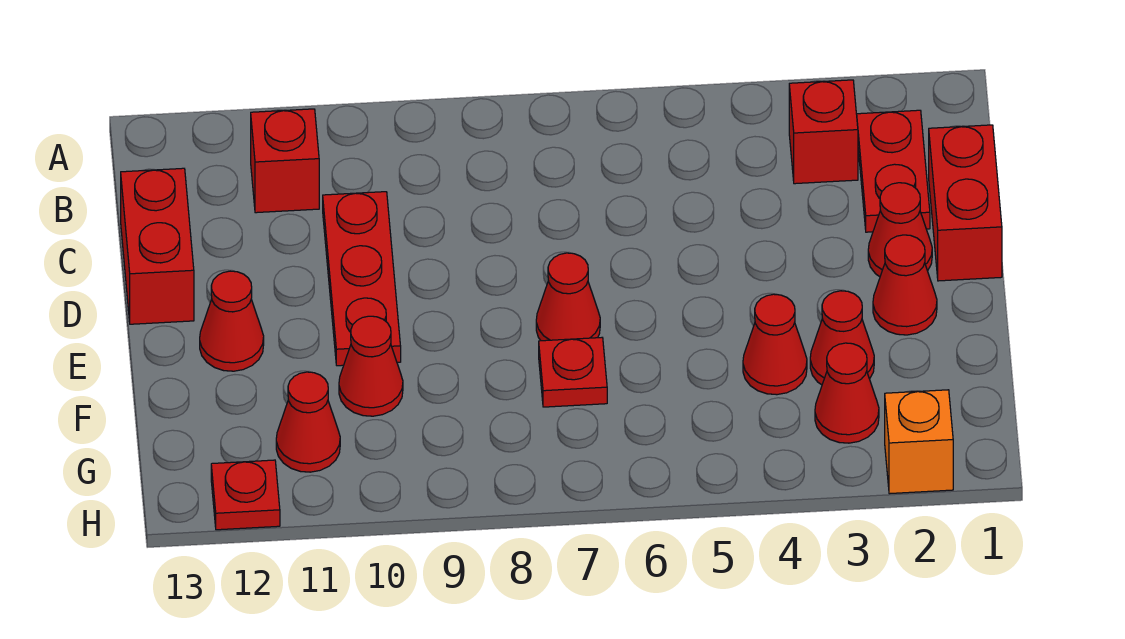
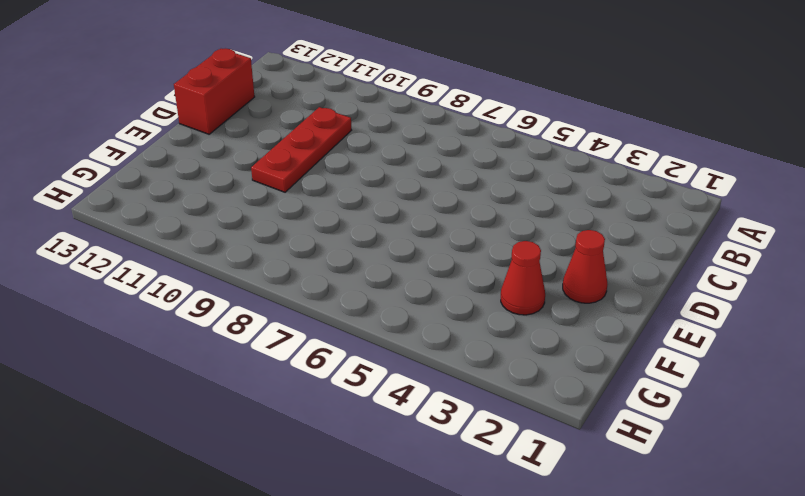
none -> red 1x2 plate [857,110,930,232]
none -> red 1x1 brick [789,80,858,184]
none -> red 1x1 brick [251,109,319,213]

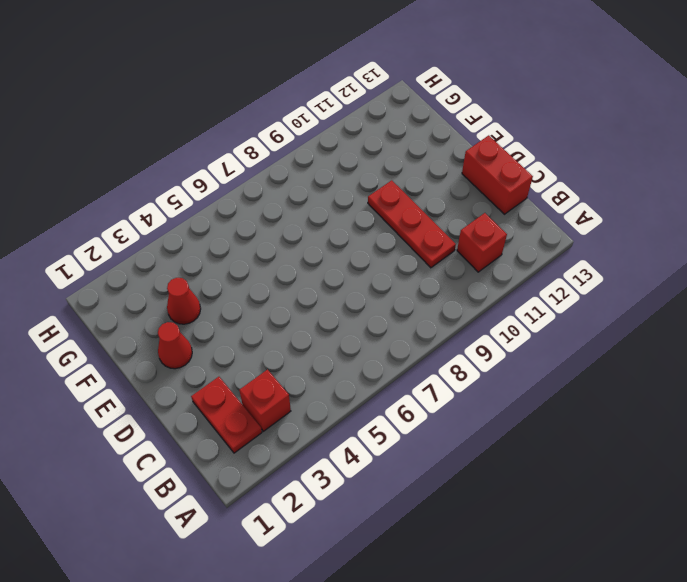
none -> red 1x2 brick [929,125,1002,281]
none -> red 1x1 cone [868,183,932,277]
none -> red 1x1 cone [536,253,600,341]

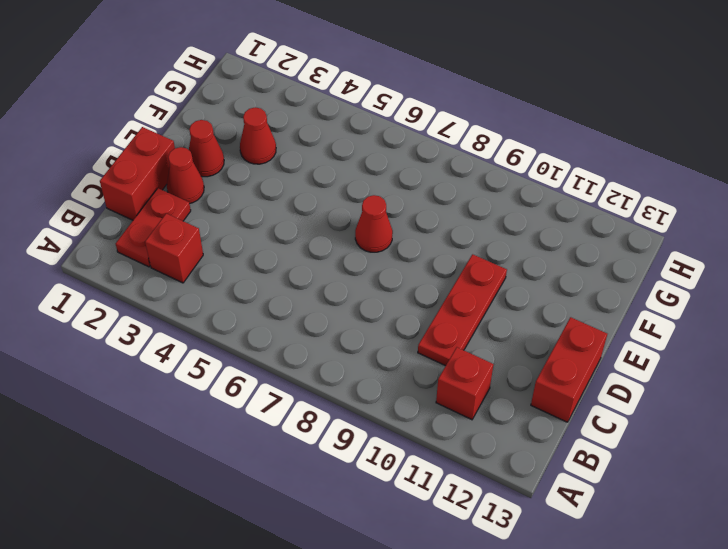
none -> red 1x1 cone [200,271,264,371]
none -> red 1x1 cone [743,294,807,395]
none -> red 1x1 plate [539,338,607,407]

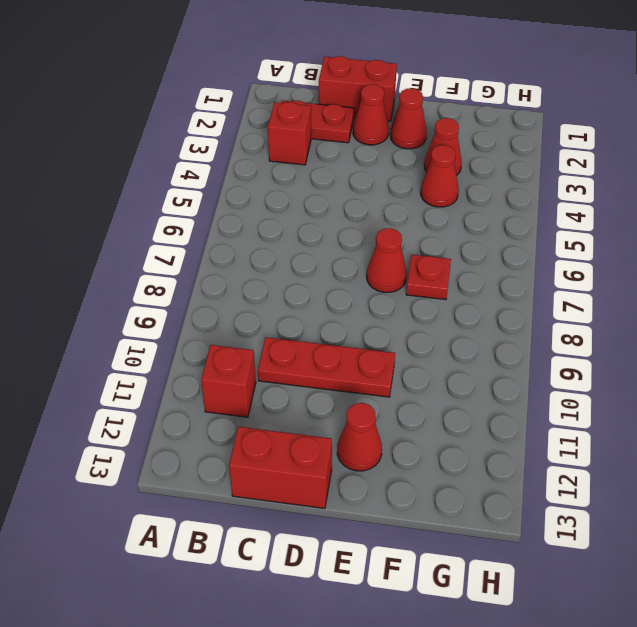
none -> red 1x1 cone [339,316,403,416]
none -> red 1x1 cone [815,343,879,443]
none -> red 1x1 cone [276,372,340,472]

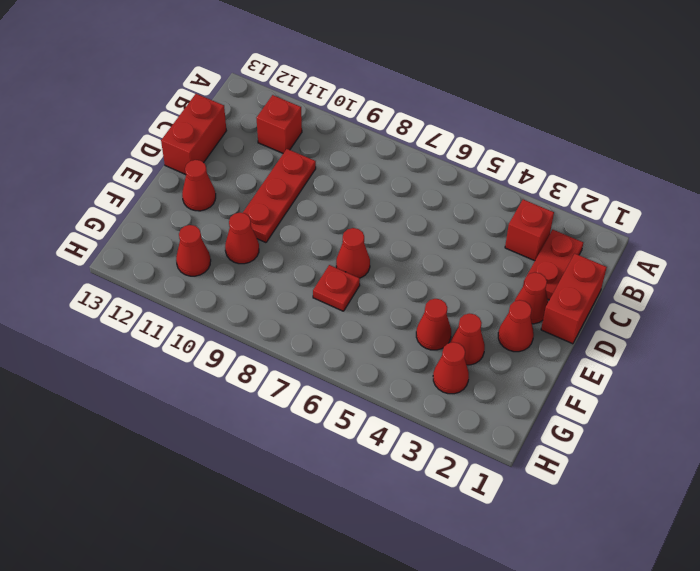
none -> orange 1x1 brick [885,390,953,494]
none -> red 1x1 plate [211,460,280,530]

